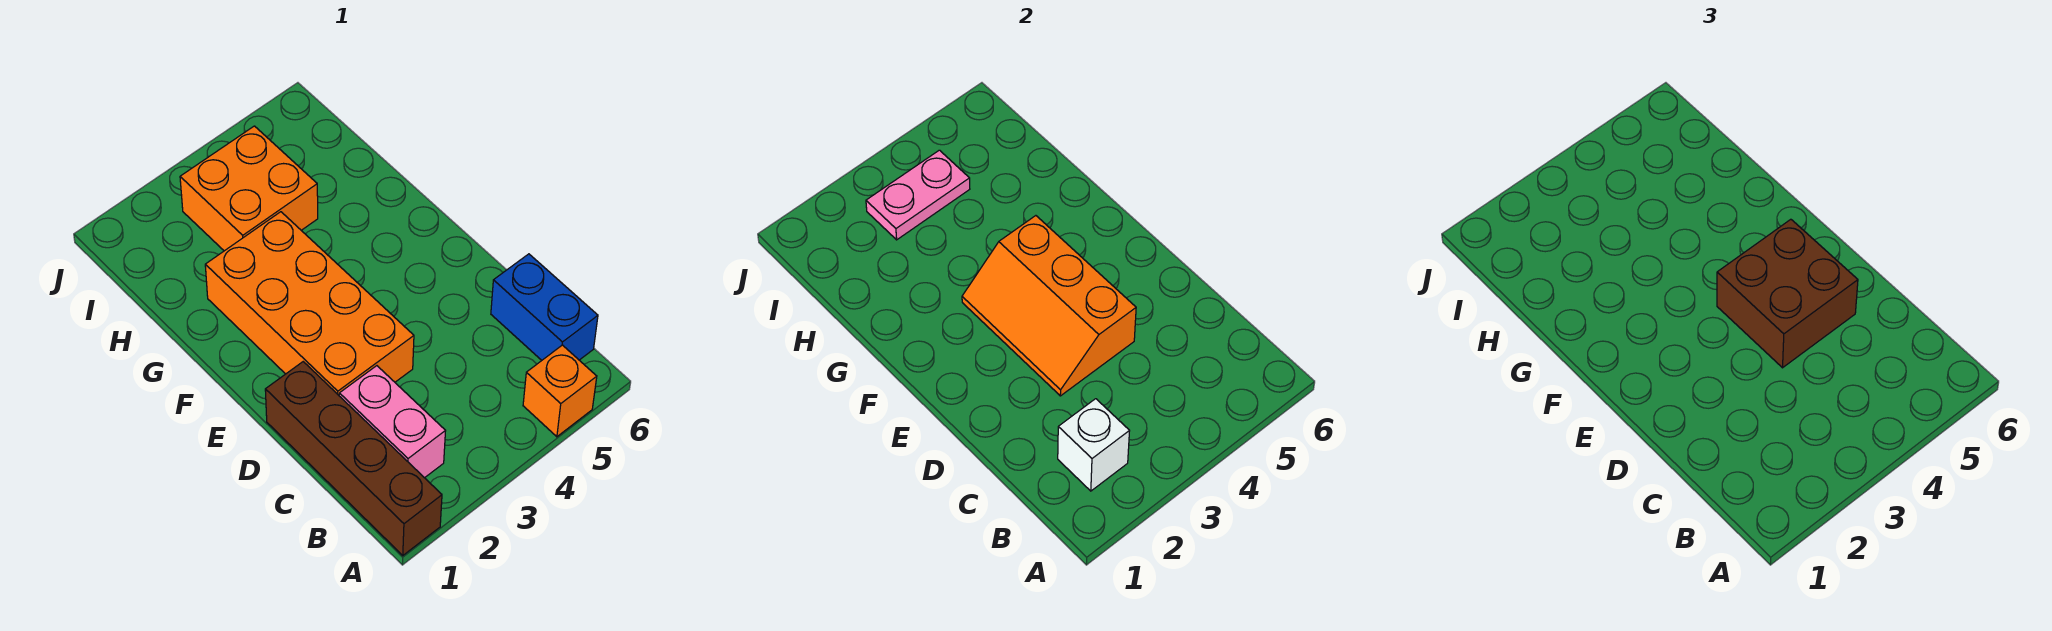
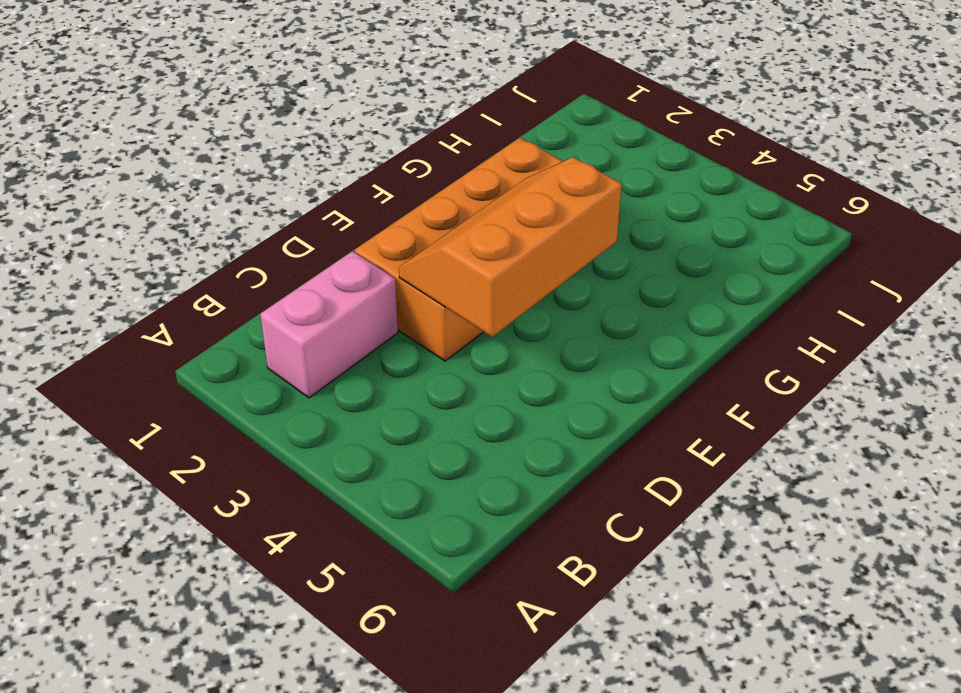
none -> brown 1x4 brick [265,362,442,555]
none -> orange 1x1 brick [523,345,597,437]

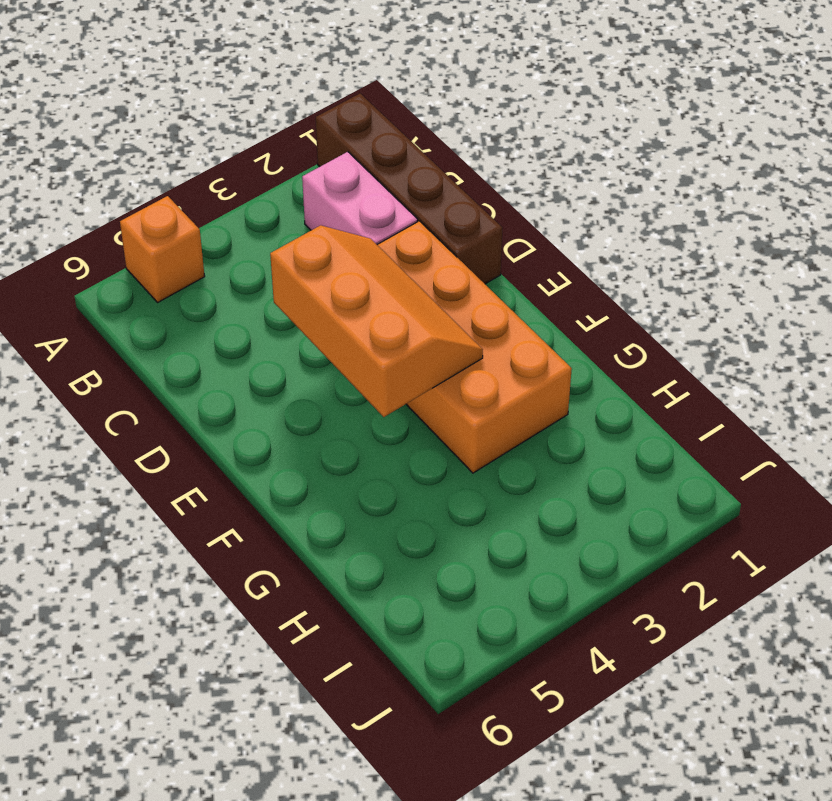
none -> blue 1x2 brick [491,254,598,360]
none -> orange 2x2 brick [180,126,318,251]

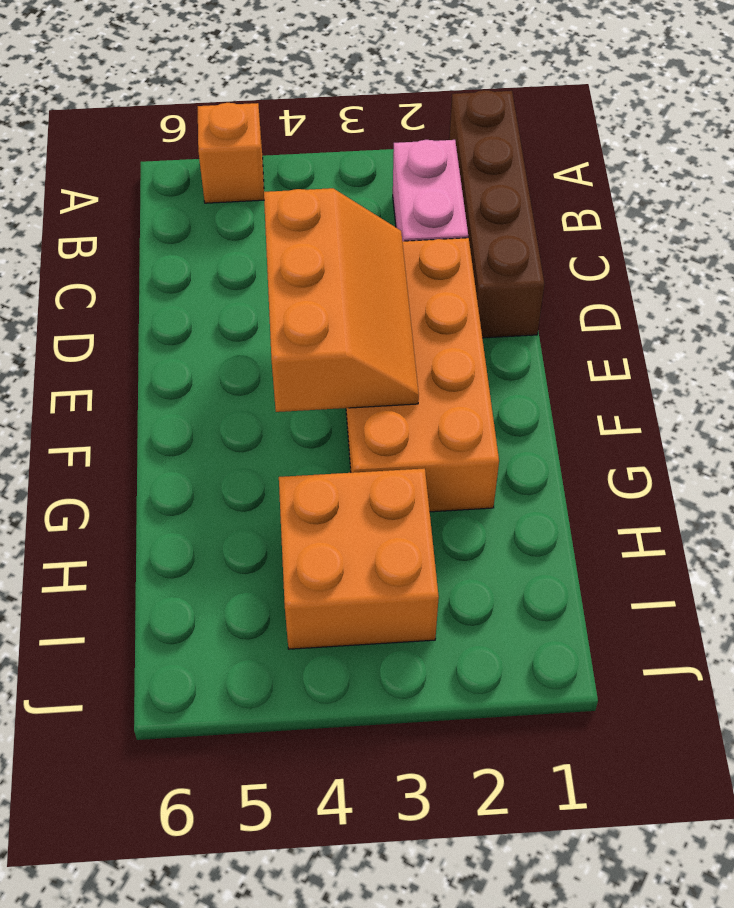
none -> blue 1x2 brick [491,254,598,360]
none -> white 1x1 brick [1058,399,1129,491]

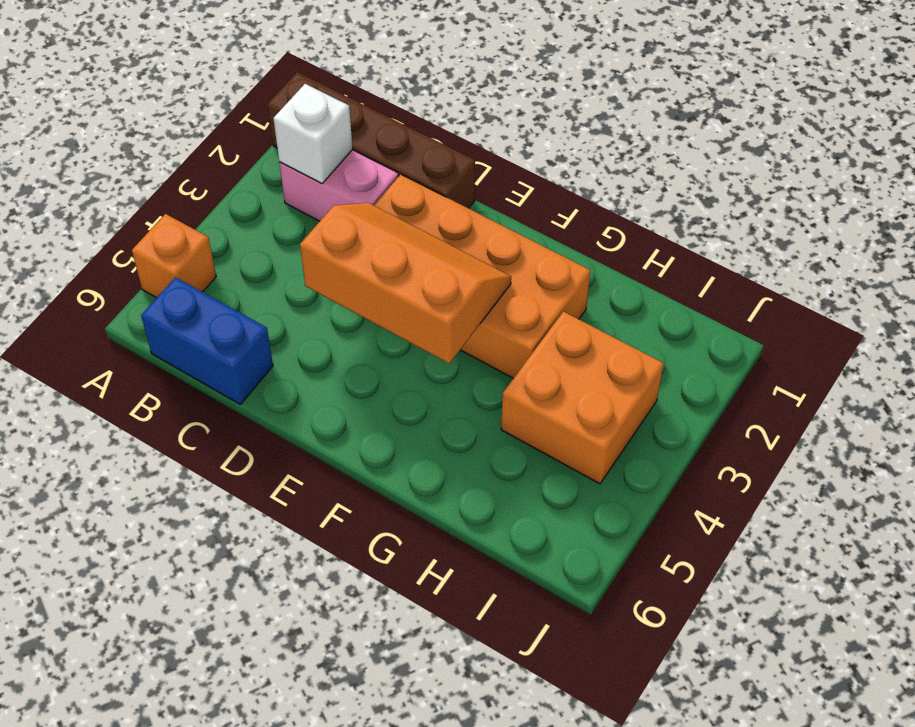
none -> pink 1x2 plate [866,150,970,240]
none -> brown 2x2 brick [1717,219,1858,368]

